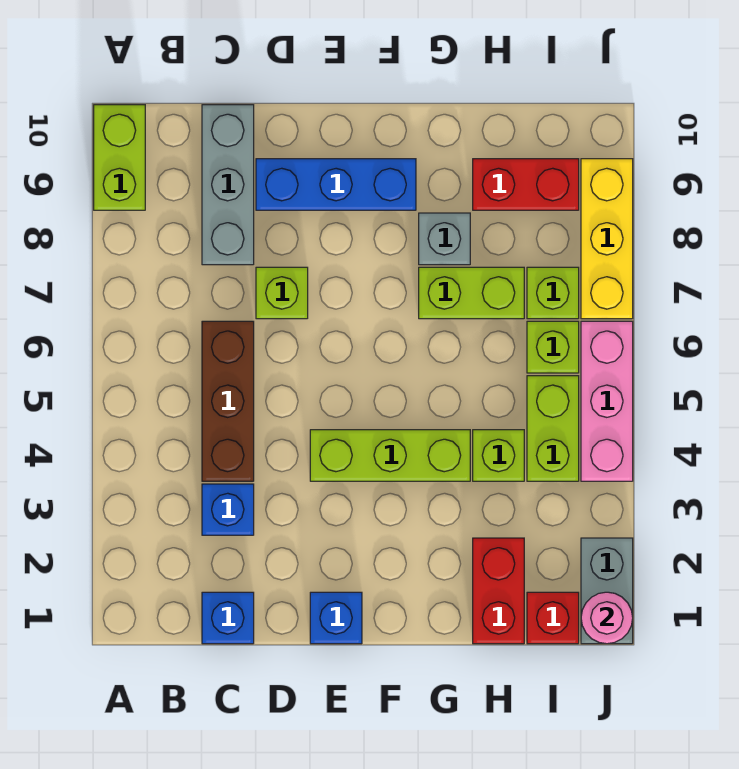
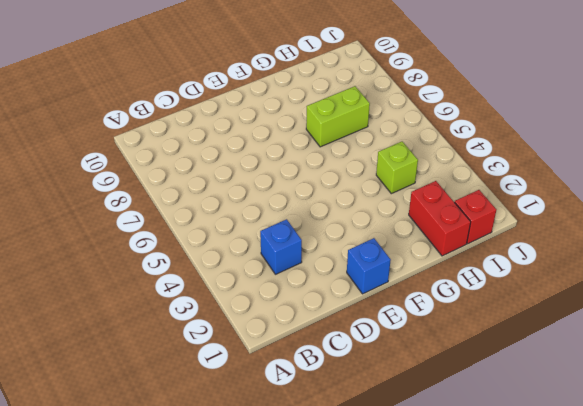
none -> lime 1x2 brick [94,105,145,210]
none -> blue 1x1 brick [202,592,254,644]
none -> brown 1x3 brick [202,321,254,481]

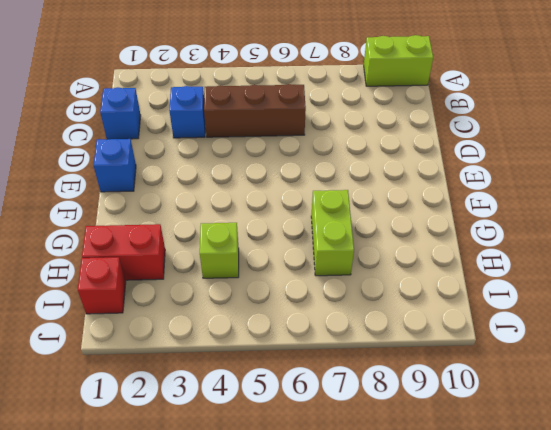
none -> grey 1x3 brick [202,105,254,265]
none -> lime 1x1 brick [256,267,308,319]
none -> blue 1x3 brick [256,159,416,210]

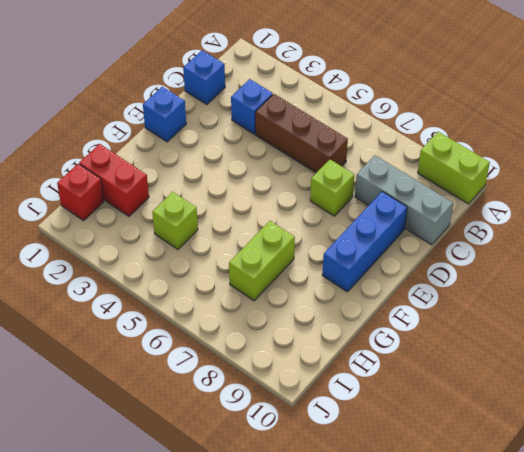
none -> lime 1x3 brick [310,430,470,481]
none -> grey 1x1 brick [419,213,470,265]
none -> red 1x2 brick [473,159,579,210]

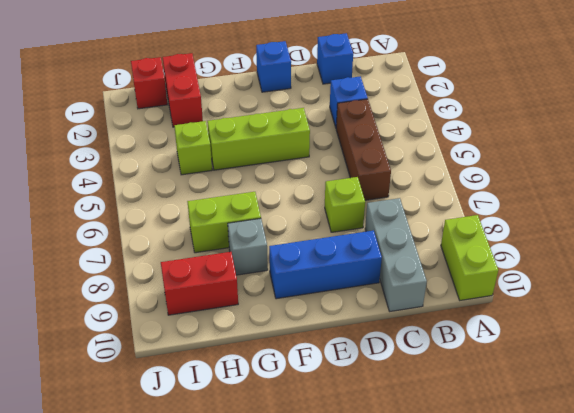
none -> lime 1x2 brick [527,376,579,481]
none -> lime 1x1 brick [527,321,579,373]
none -> lime 1x1 brick [527,267,579,319]

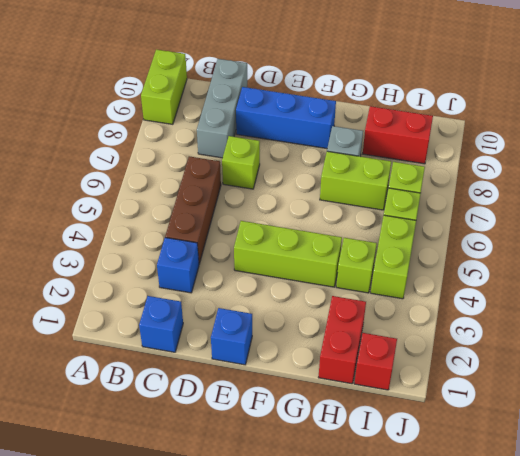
none -> grey 1x2 brick [581,538,633,644]
none -> pink 1x3 brick [581,321,633,481]
none -> yellow 1x3 brick [581,159,633,319]

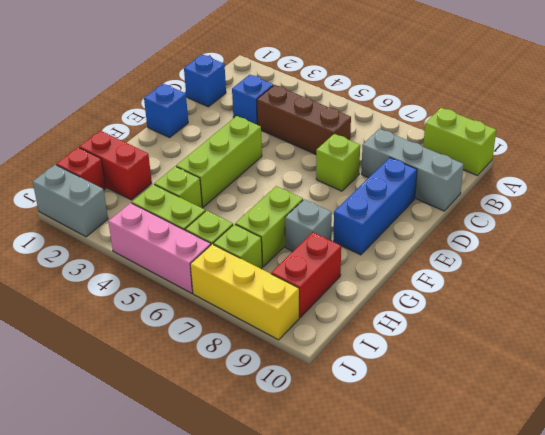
none -> pink 1x1 round brick [581,592,633,644]

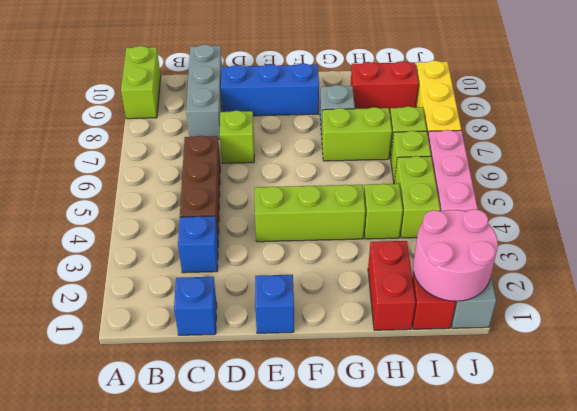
pink 2x2 round brick [413,209,498,301] -> pink 1x1 round brick [581,592,633,644]

